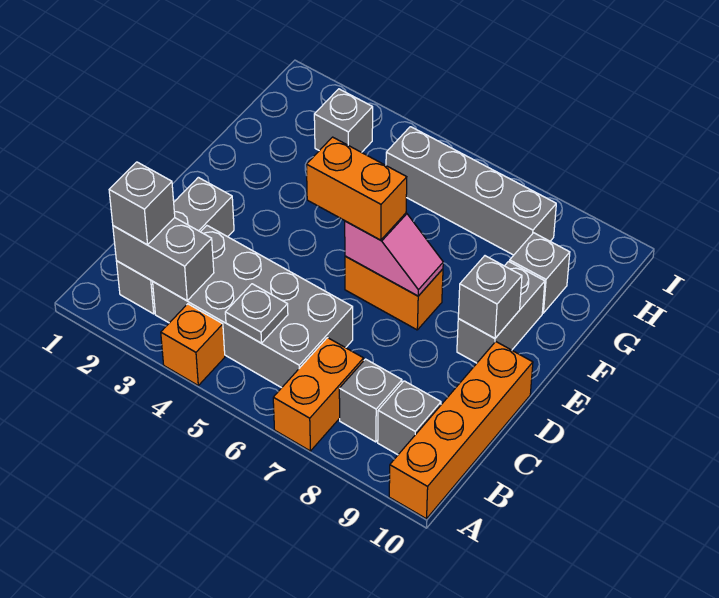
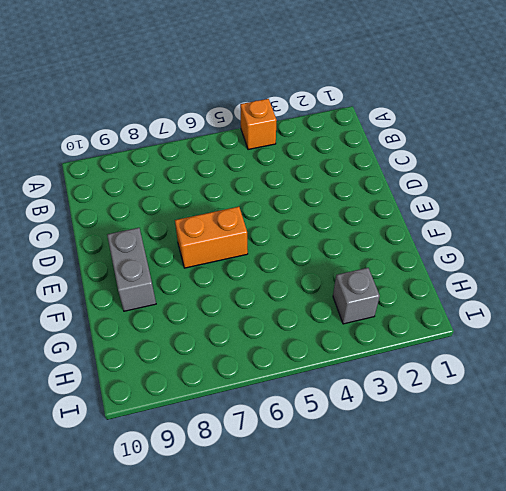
none -> orange 1x2 brick [273,338,364,451]
none -> orange 1x4 brick [389,342,533,519]
none -> grey 1x3 brick [116,177,234,314]

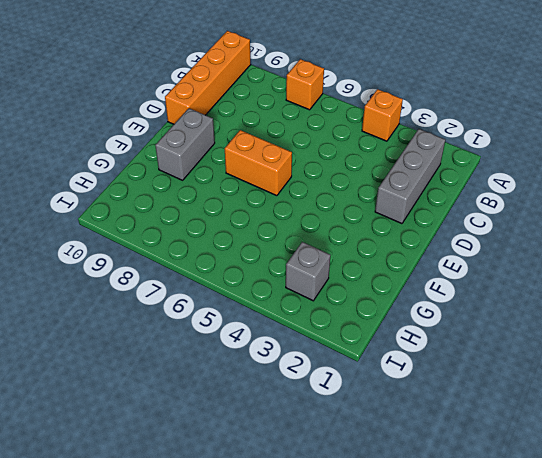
orange 1x1 brick [286,59,324,110] -> orange 1x2 brick [273,338,364,451]
none -> grey 2x4 brick [153,226,353,388]
none -> grey 1x1 brick [339,359,402,442]
none -> grey 1x1 brick [378,381,441,455]

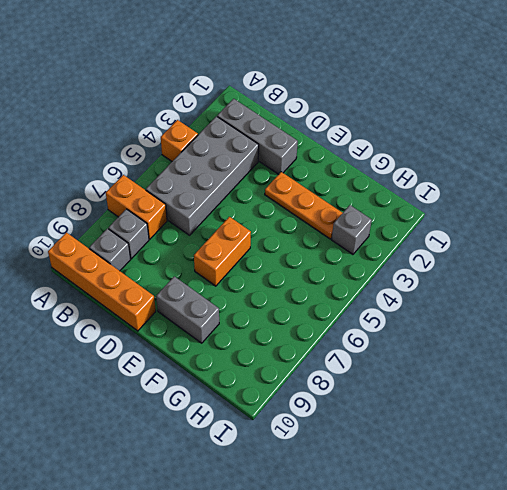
orange 1x3 plate [265,172,342,239] -> none
none -> grey 1x1 brick [510,233,570,313]
none -> grey 1x4 brick [386,127,556,255]
none -> grey 1x2 brick [113,218,214,301]

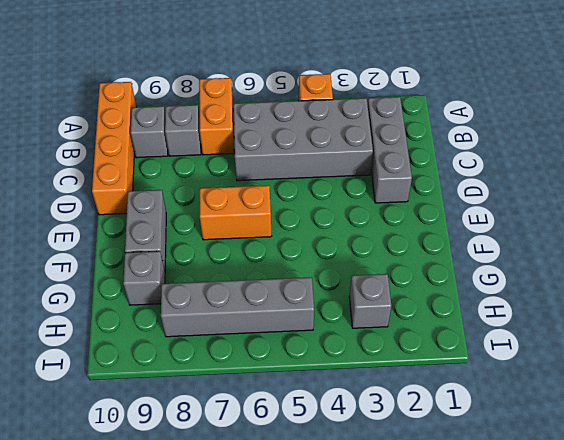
none -> grey 1x2 brick [113,218,214,301]
none -> grey 1x1 plate [225,284,288,343]
none -> pink 1x2 slope [345,213,443,296]

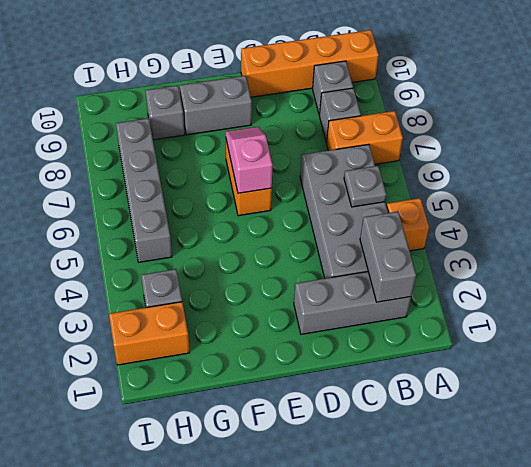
orange 1x2 brick [109,302,190,365] -> orange 1x2 brick turned to [306,137,407,240]
none -> grey 1x1 brick [458,256,522,338]
none -> grey 1x1 brick [109,162,175,245]

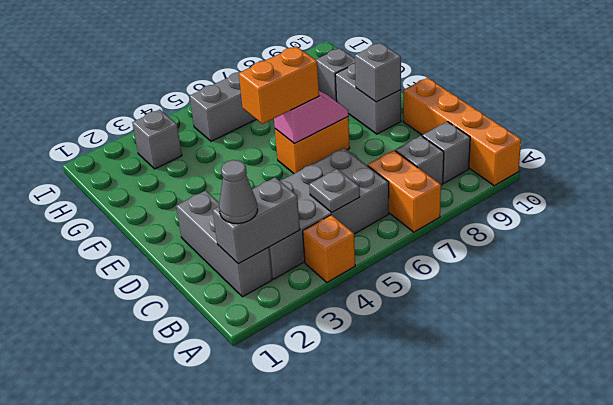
grey 1x1 cone [219,160,258,224] -> grey 1x1 brick [109,162,175,245]

